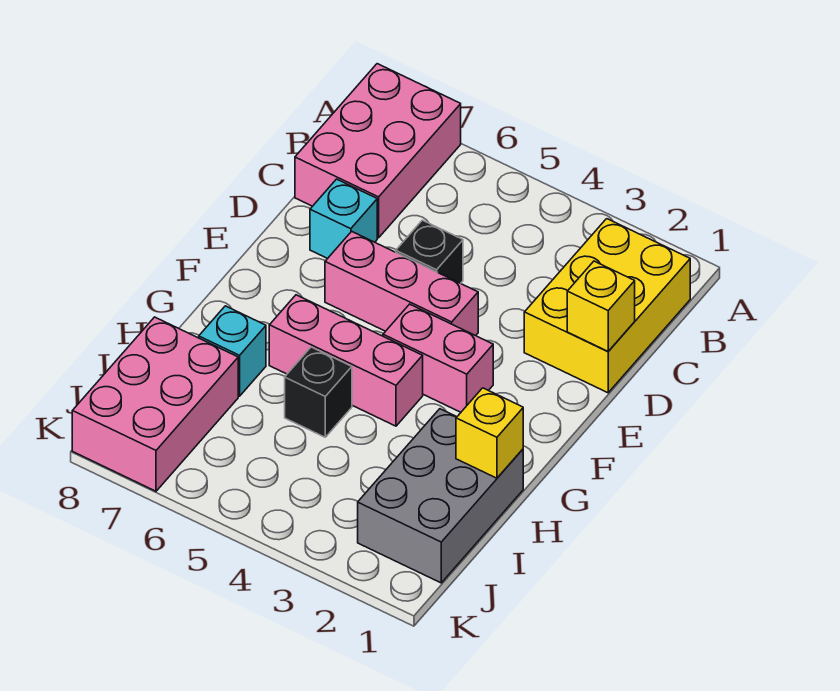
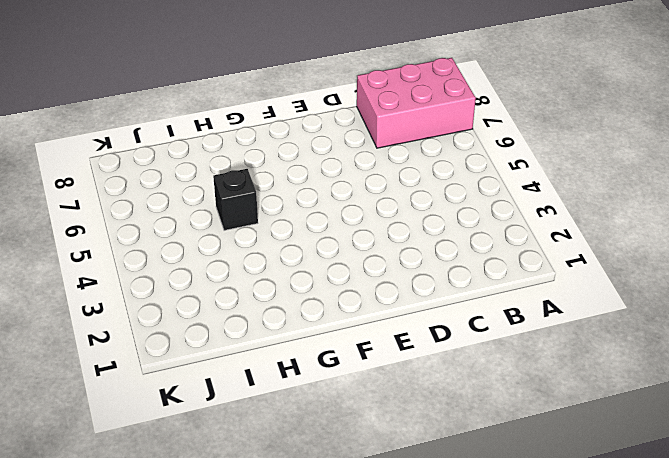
none -> yellow 2x3 brick [524,219,690,393]
none -> black 1x1 brick [396,220,463,283]
none -> cyan 1x1 brick [310,179,377,259]

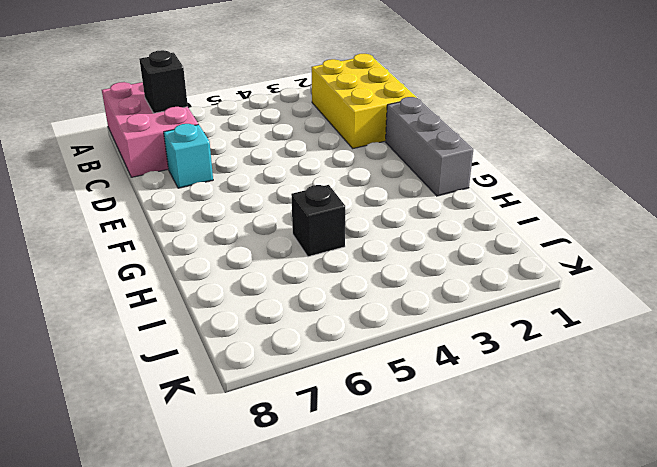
black 1x1 brick [139,50,188,113] -> black 1x1 brick moved to [396,220,463,283]
grey 1x3 brick [386,97,473,196] -> none
none -> pink 1x3 brick [325,231,478,336]
none -> pink 1x2 brick [383,304,493,412]
none -> pink 1x3 brick [269,295,423,426]

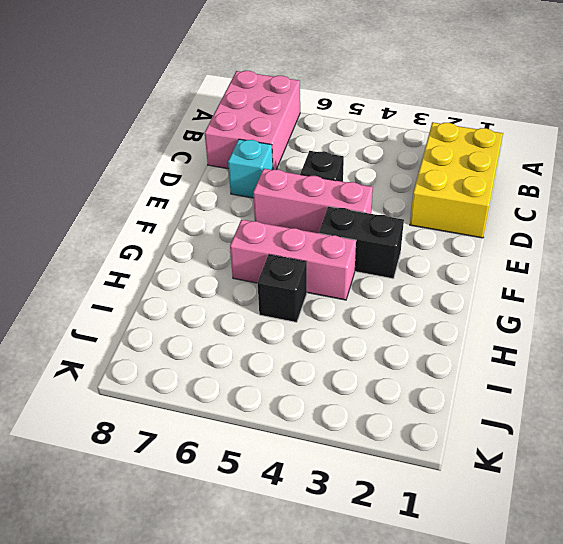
black 1x2 brick [319,206,404,279] -> pink 1x2 brick [383,304,493,412]
none -> grey 2x3 brick [358,409,523,583]
none -> cyan 1x1 brick [199,306,266,396]
none -> pink 2x3 brick [72,317,238,491]

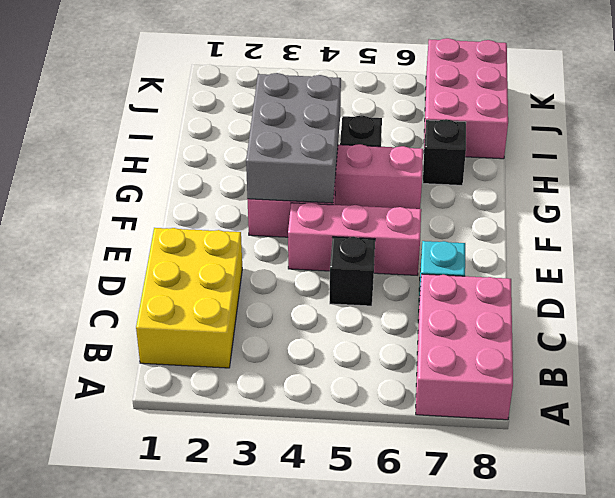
grey 2x3 brick [246,73,341,203] -> grey 2x3 brick moved to [358,409,523,583]
black 1x1 brick [423,119,466,185] -> cyan 1x1 brick [199,306,266,396]
none -> yellow 1x1 brick [567,261,635,351]
none -> yellow 1x1 brick [456,388,523,478]

